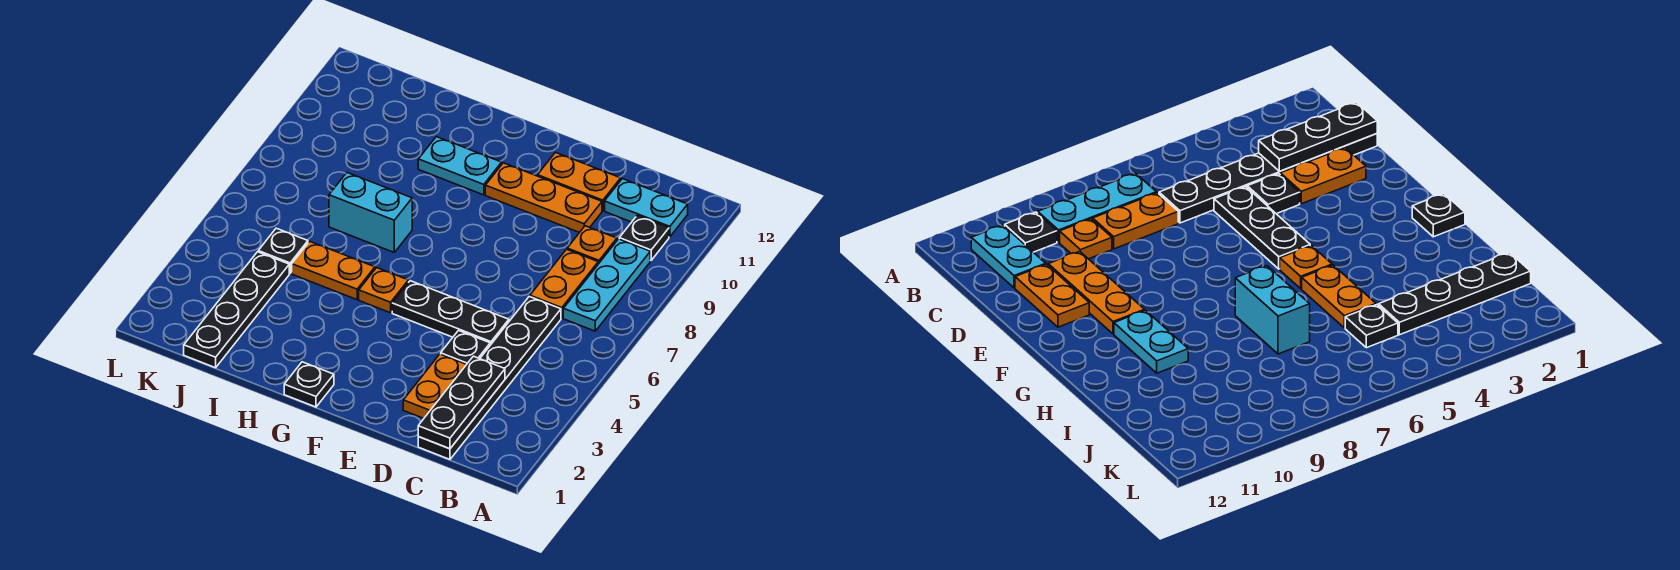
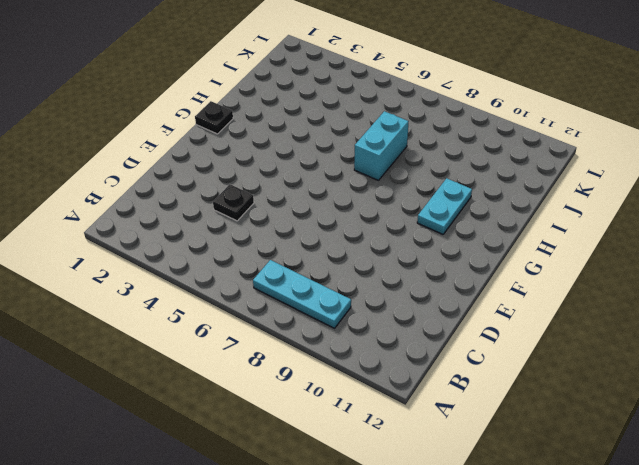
none -> black 1x1 plate [619,215,669,260]
none -> cyan 1x2 plate [605,179,688,237]
none -> black 1x6 plate [418,297,561,459]

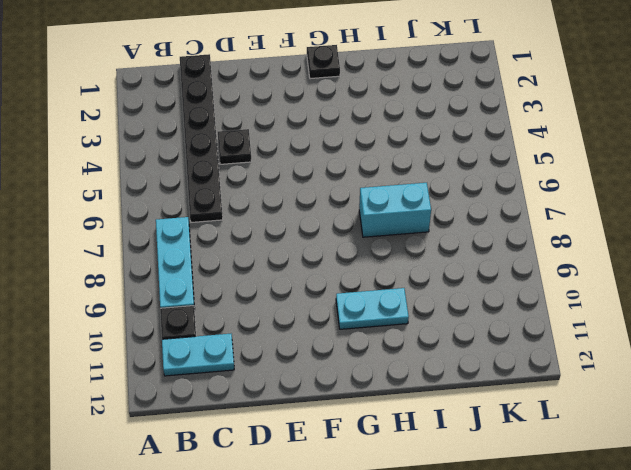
none -> orange 1x2 plate [530,249,598,318]
none -> orange 1x1 plate [567,226,617,264]
none -> orange 1x2 plate [403,354,467,418]

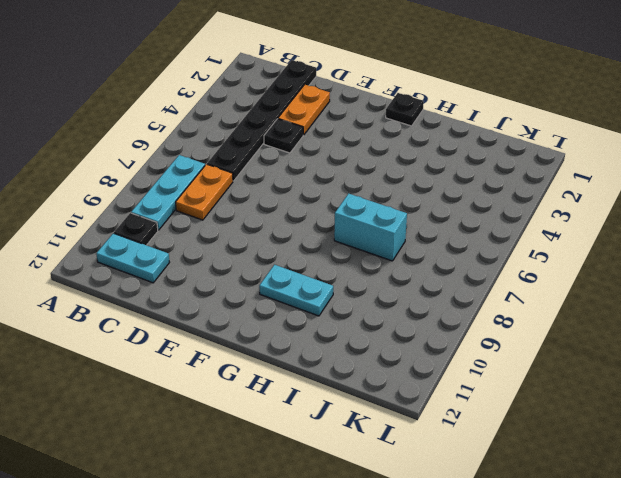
none -> orange 1x1 plate [567,226,617,264]
none -> black 1x3 plate [392,281,509,345]
none -> orange 1x3 plate [485,163,602,233]

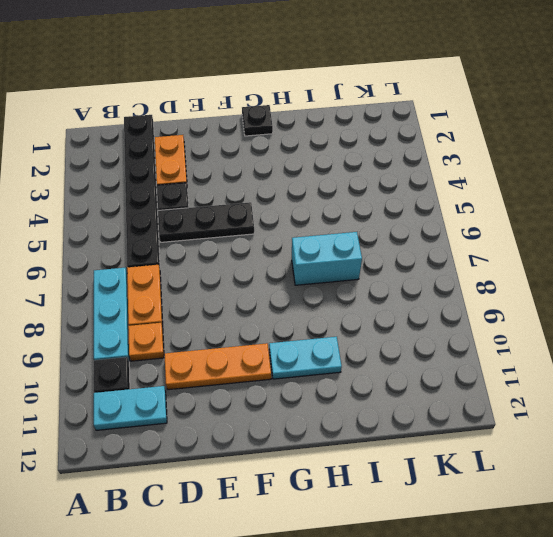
none -> orange 1x2 plate [538,152,621,211]
none -> orange 1x1 plate [359,268,408,313]
none -> orange 1x2 plate [292,241,375,300]

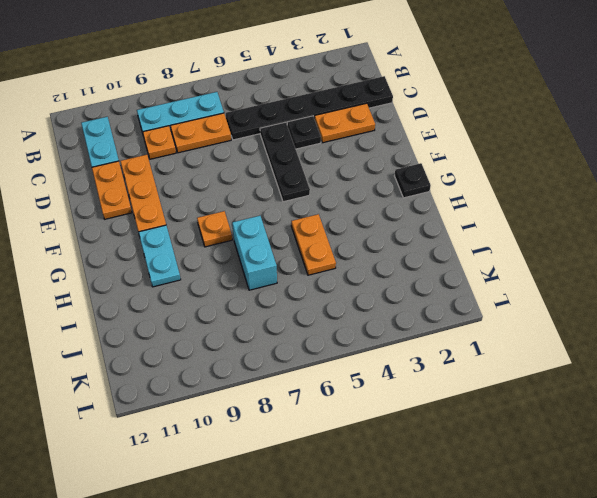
orange 1x1 plate [197,211,232,247] -> orange 1x1 plate moved to [359,268,408,313]
none -> black 1x1 plate [619,215,669,260]
none -> black 1x4 plate [184,252,289,368]
none -> black 1x1 plate [258,228,308,273]

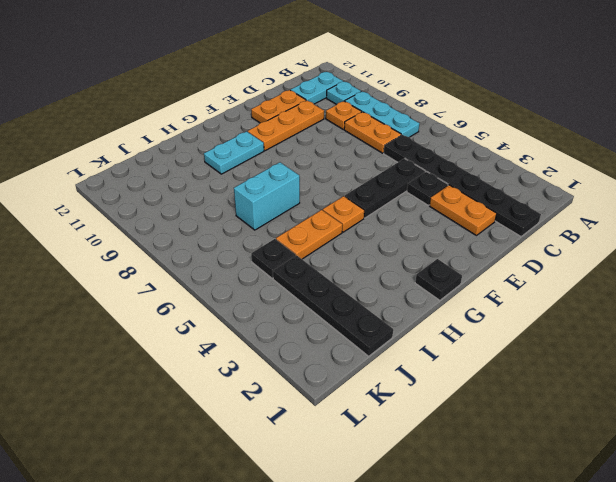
cyan 1x1 plate [327,82,361,104] -> black 1x1 plate [619,215,669,260]
none -> black 1x3 plate [418,356,505,449]

